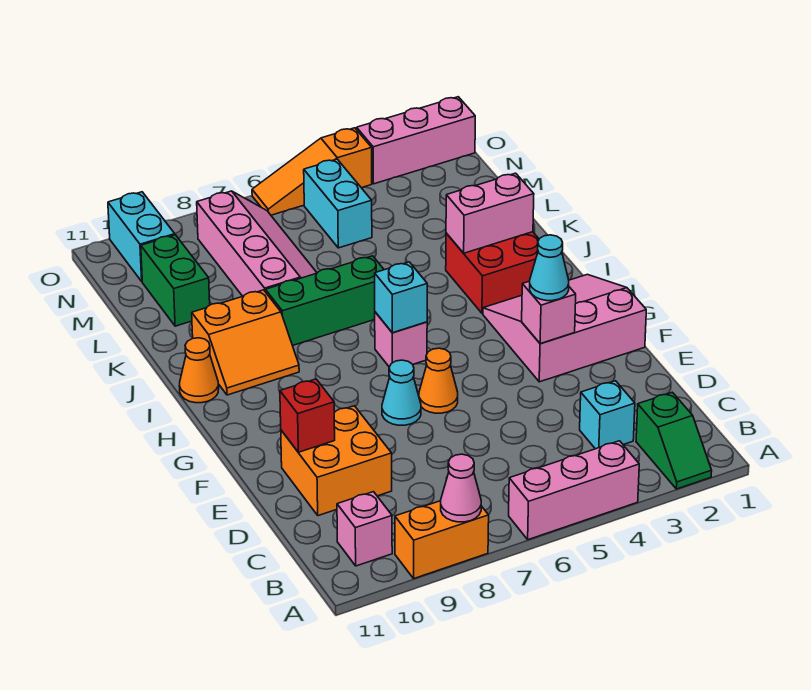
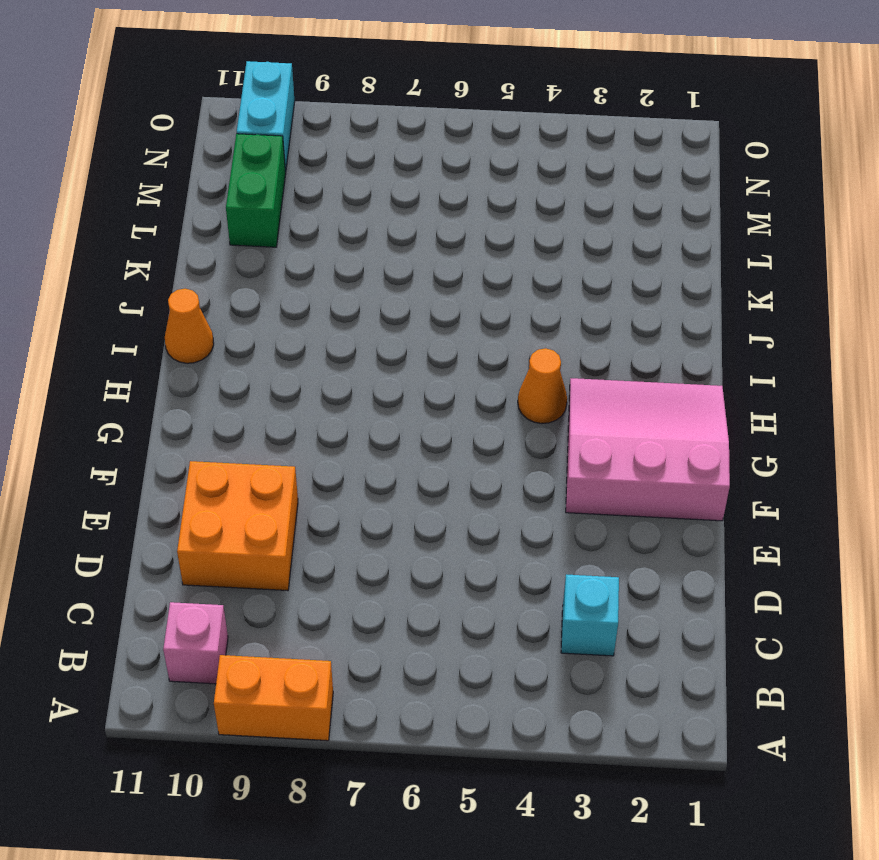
orange 1x1 cone [518,348,567,423] -> orange 1x1 cone moved to [419,348,458,413]
none -> green 1x2 slope [636,392,712,489]
none -> pink 1x3 brick [509,441,639,540]
none -> cyan 1x1 cone [382,360,421,425]

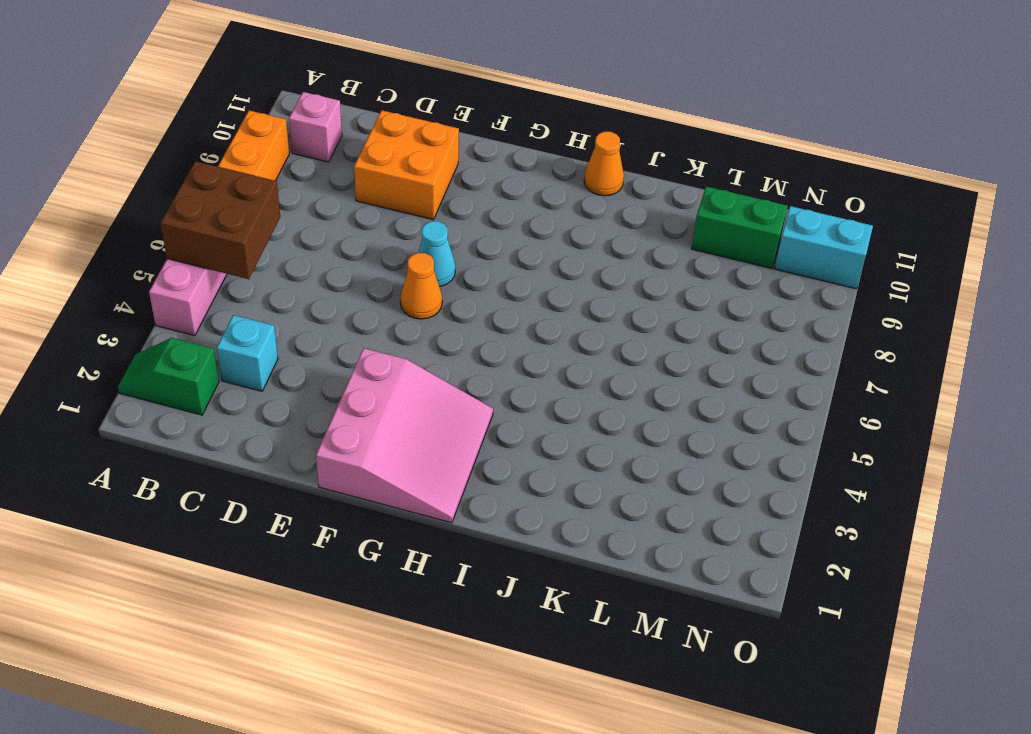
brown 2x2 brick [161,161,280,279] -> none
none -> pink 1x1 brick [375,312,427,367]
none -> red 2x2 brick [446,232,539,313]
none -> orange 2x2 slope [192,290,299,395]

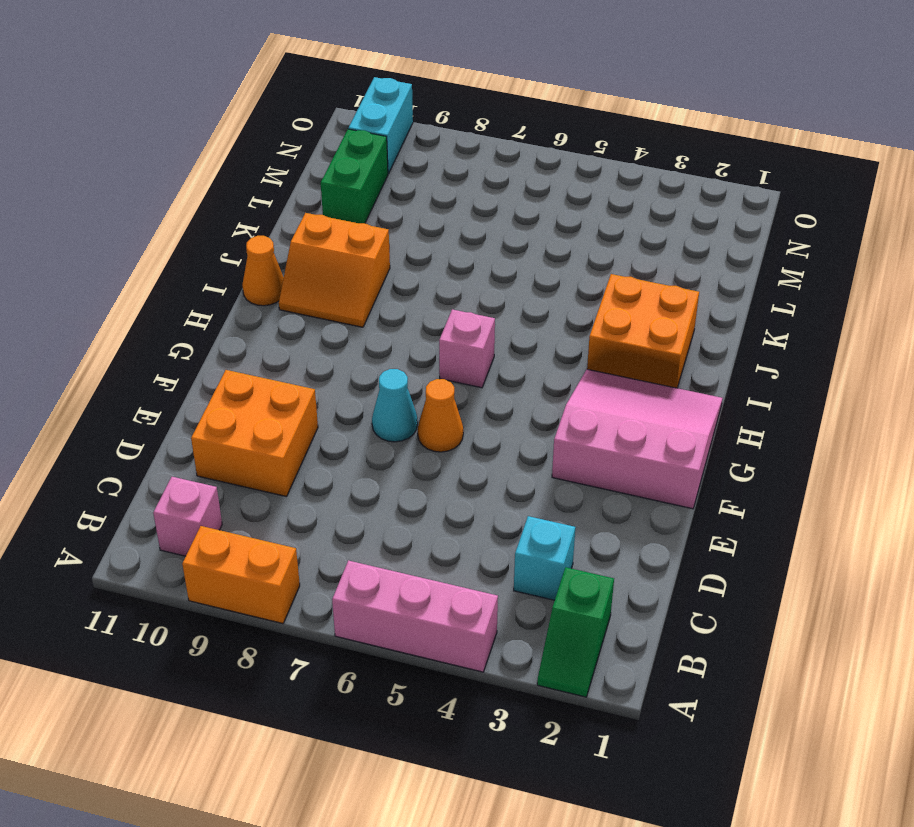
orange 2x2 brick [587,274,699,388] -> red 2x2 brick [446,232,539,313]
none -> green 1x3 brick [266,256,384,346]
none -> pink 2x4 slope [197,191,317,296]
none -> cyan 1x2 brick [304,159,372,248]

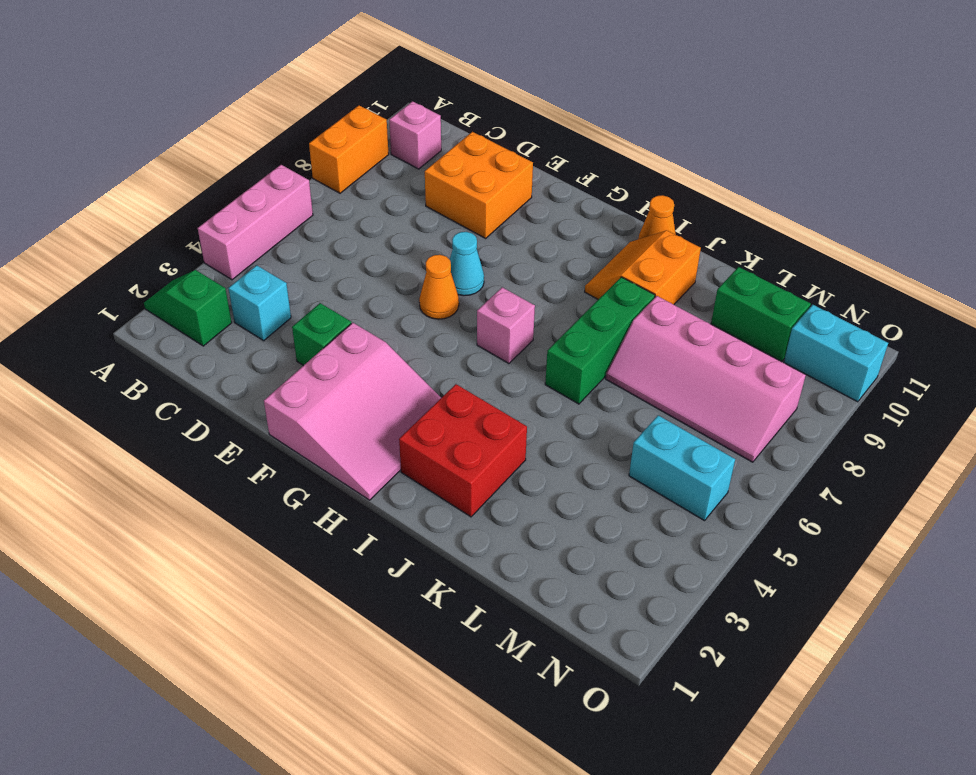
green 1x1 brick [292,303,351,366] -> none
none -> pink 1x3 brick [357,97,475,184]
none -> orange 1x3 slope [252,128,372,215]
none -> pink 1x1 cone [441,454,481,522]

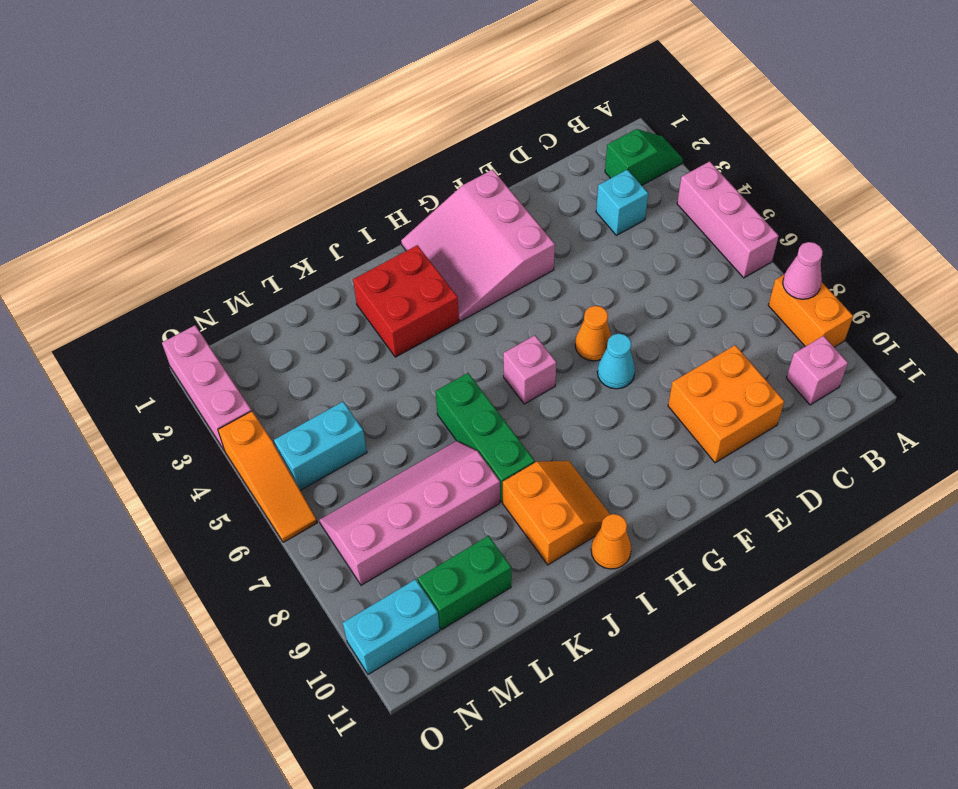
none -> red 1x1 brick [280,379,335,452]
none -> pink 1x1 brick [522,281,576,344]
none -> cyan 1x1 brick [375,262,427,333]

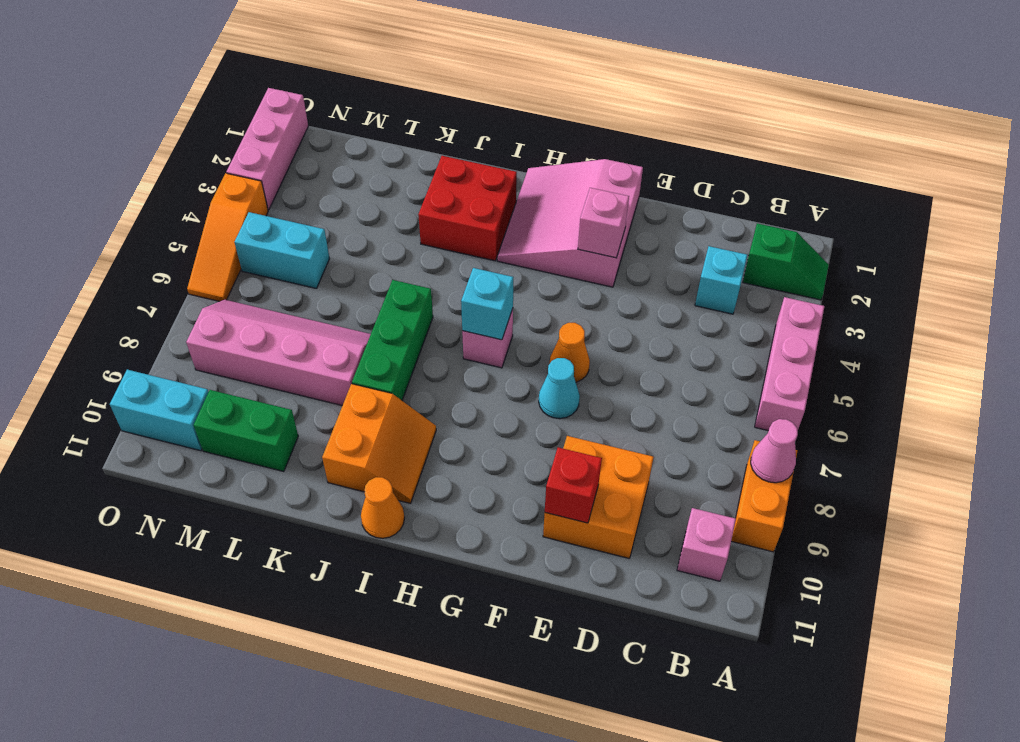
none -> pink 1x2 brick [446,173,534,253]
none -> cyan 1x1 cone [530,235,569,301]

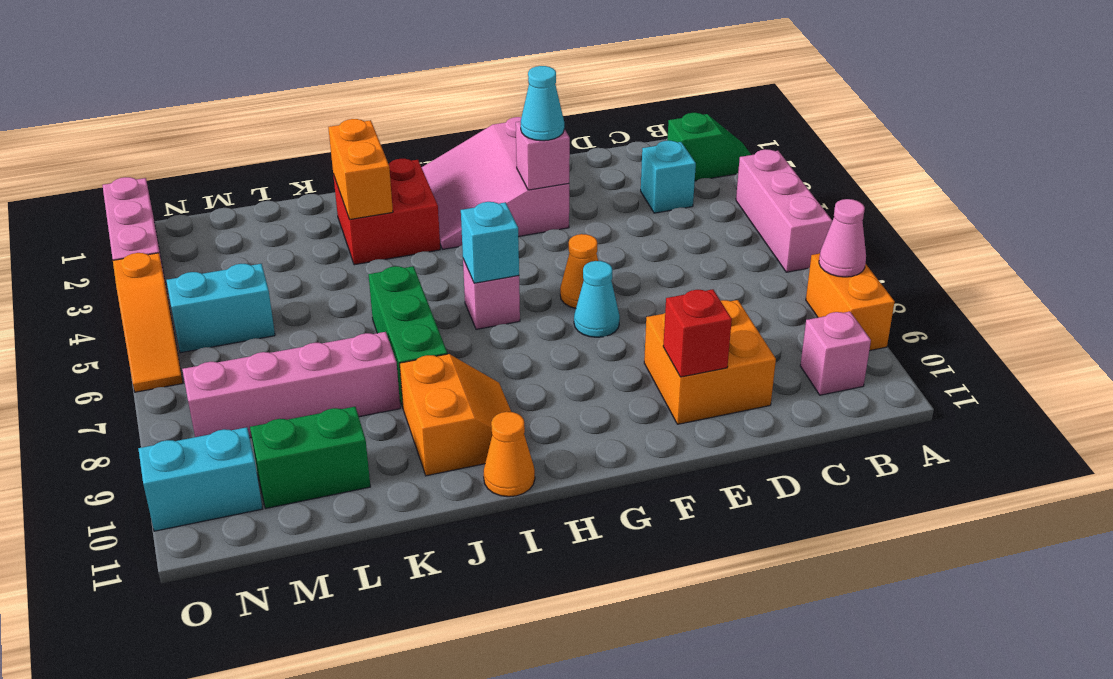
orange 1x2 brick [328,119,393,219] -> pink 1x2 brick [446,173,534,253]

